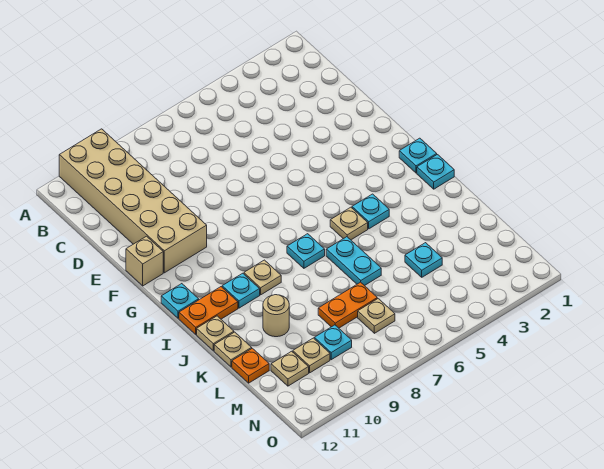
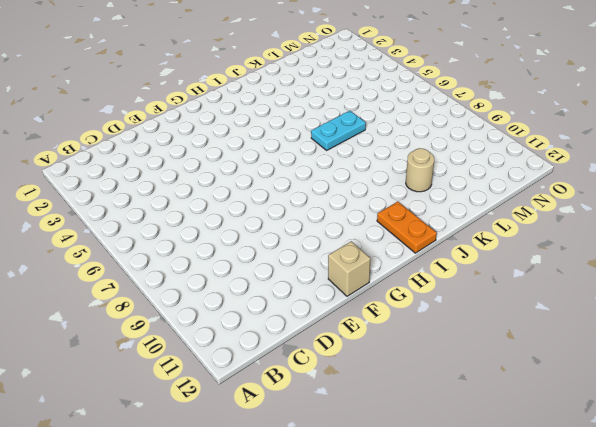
none -> tan 2x6 brick [59,129,207,273]
none -> cyan 1x1 plate [399,138,437,173]
none -> cyan 1x1 plate [161,284,199,318]

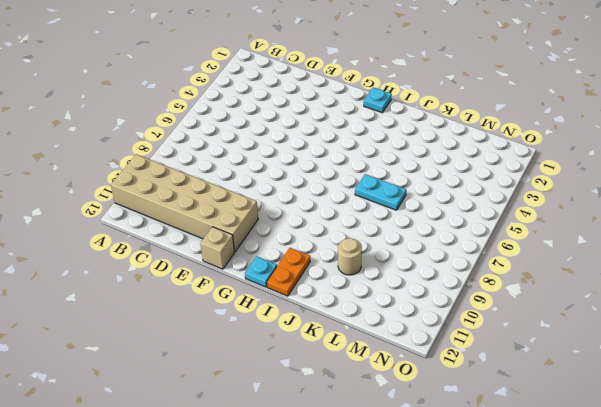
none -> cyan 1x1 plate [417,155,454,189]
none -> cyan 1x1 plate [352,194,389,229]
none -> tan 1x1 plate [330,207,368,240]

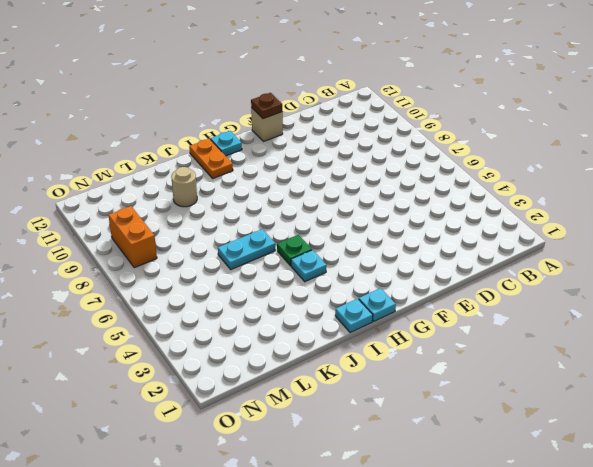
brown 1x1 plate [251,93,282,119] -> none
green 1x1 plate [277,235,312,266] -> tan 1x1 plate [330,207,368,240]
orange 1x2 brick [108,206,157,268] -> none
none -> tan 2x6 brick [59,129,207,273]
none -> cyan 1x1 plate [287,234,325,268]
none -> tan 1x1 plate [244,260,281,295]

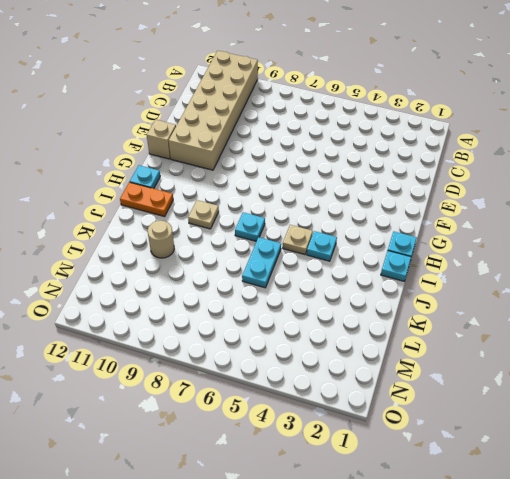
none -> cyan 1x1 plate [222,273,260,308]
none -> tan 1x1 plate [197,316,234,351]
none -> tan 1x1 plate [214,332,252,367]

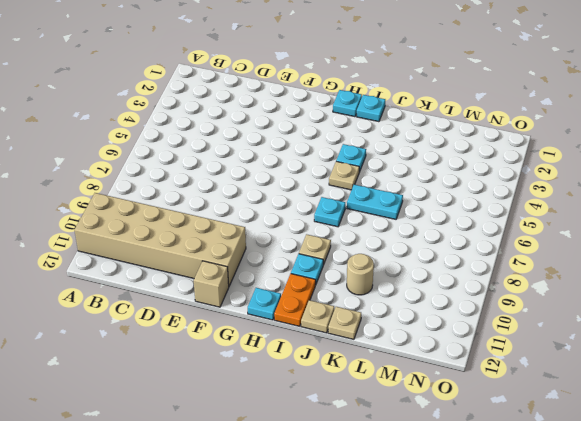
none -> cyan 1x1 plate [405,243,442,277]
none -> orange 1x2 plate [318,282,377,328]
none -> orange 1x1 plate [232,348,269,383]

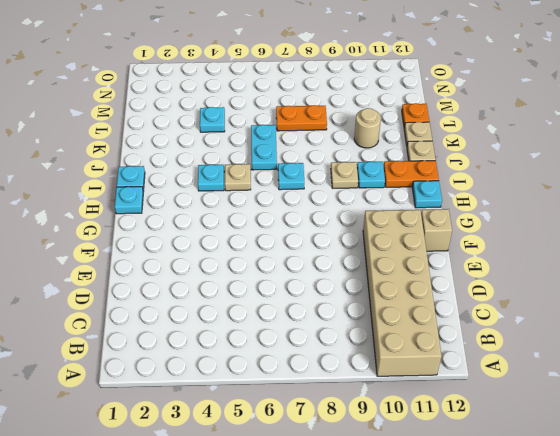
none -> tan 1x1 plate [358,299,395,333]
none -> cyan 1x1 plate [314,325,352,360]
none -> tan 1x1 plate [293,338,330,373]

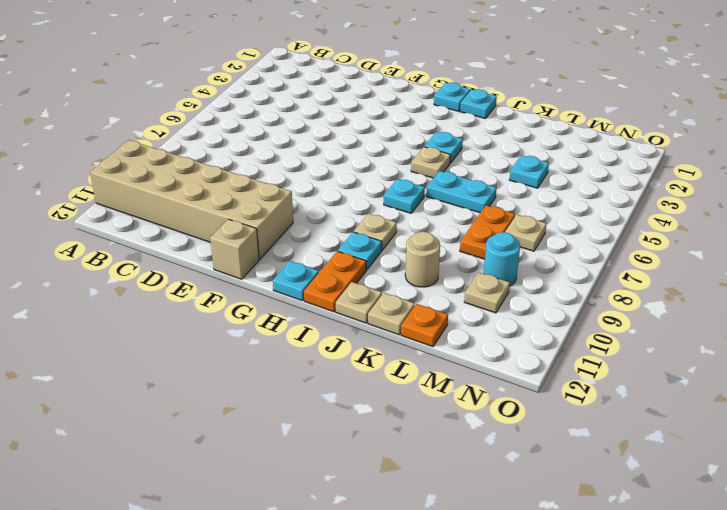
cyan 1x1 round brick [483,232,520,286] -> cyan 1x1 plate [314,325,352,360]
none -> tan 1x1 plate [271,351,309,386]

